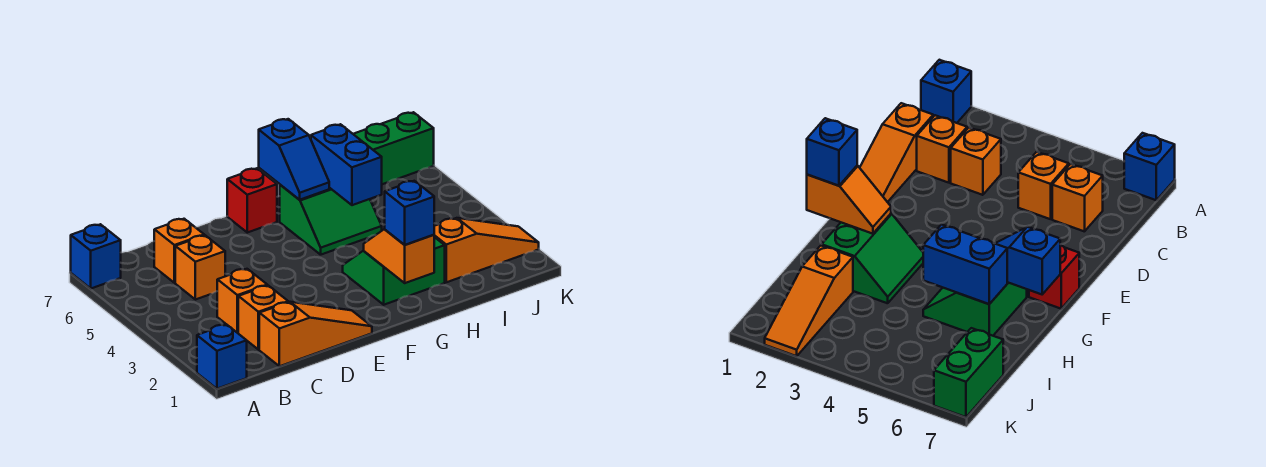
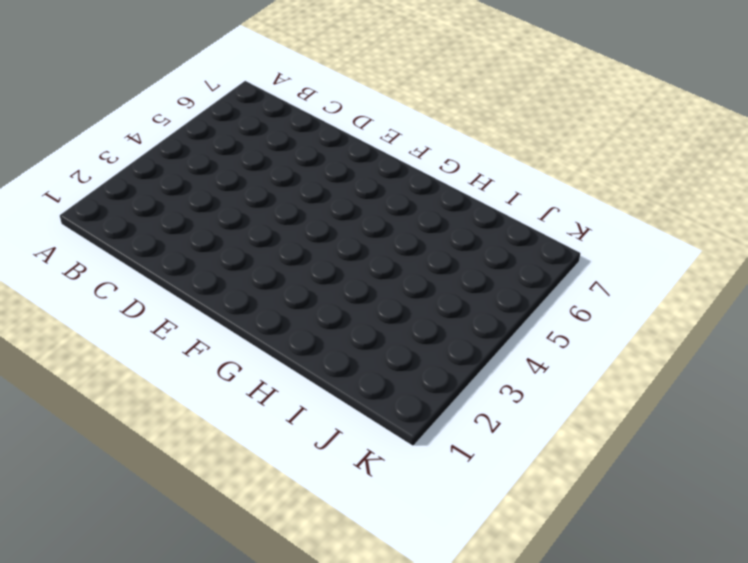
none -> blue 1x1 brick [197,324,247,389]
none -> blue 1x1 brick [71,224,121,288]
none -> orange 1x3 slope [259,302,372,366]

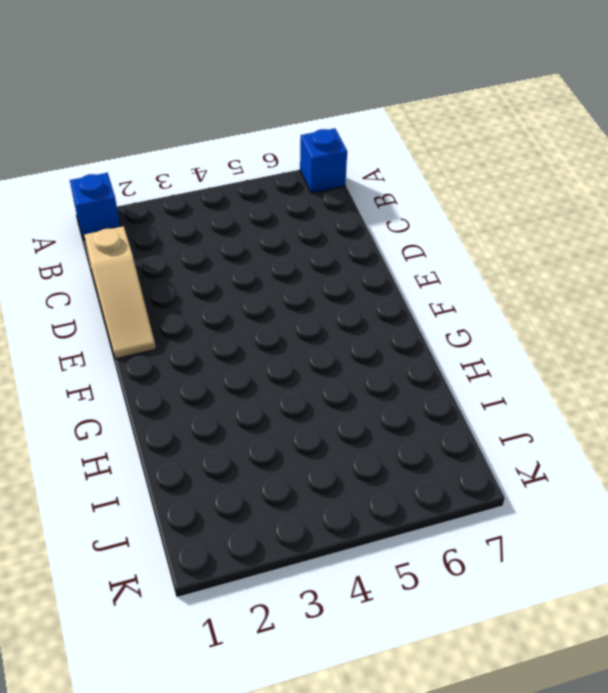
tan 1x3 slope [84,226,156,359] -> orange 1x3 slope [259,302,372,366]
none -> orange 1x1 brick [238,285,288,350]
none -> orange 1x1 brick [217,269,267,333]
none -> orange 1x1 brick [175,235,225,300]

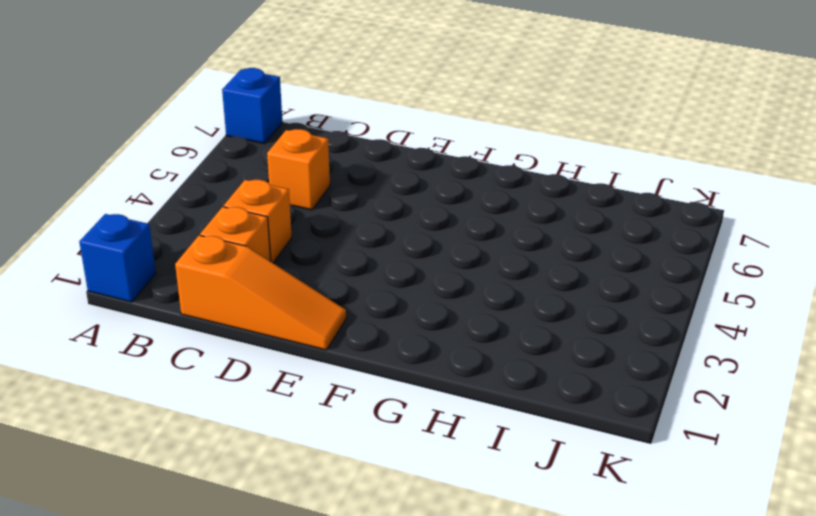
none -> orange 1x1 brick [154,219,204,283]
none -> red 1x1 brick [227,168,277,233]
none -> green 2x2 slope [343,237,445,305]

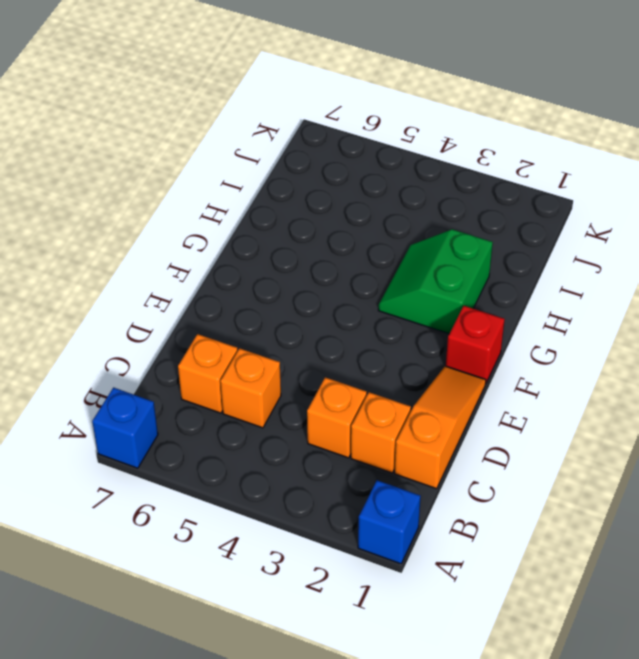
red 1x1 brick [446,306,505,384] -> red 1x1 brick moved to [227,168,277,233]
none -> green 2x2 slope [280,185,382,255]
none -> orange 1x3 slope [434,218,539,282]
none -> green 1x2 brick [354,112,434,184]

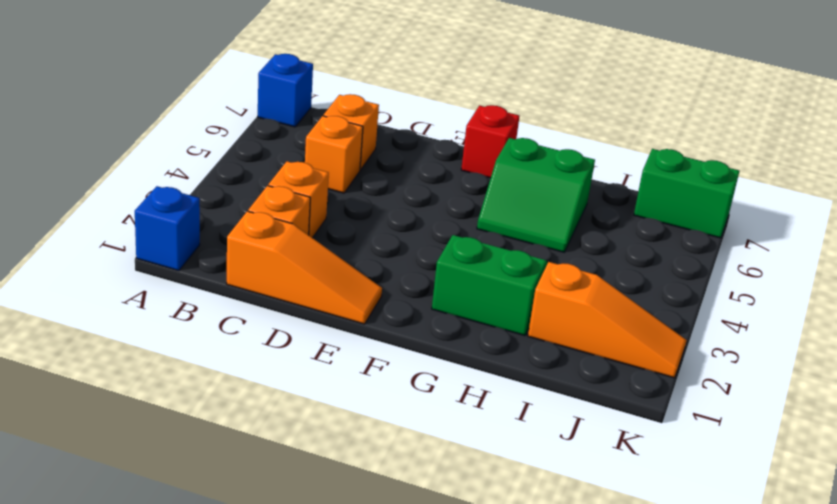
none -> orange 1x2 slope [364,229,434,283]
none -> blue 1x2 slope [259,119,329,200]
none -> blue 1x2 brick [311,124,382,205]

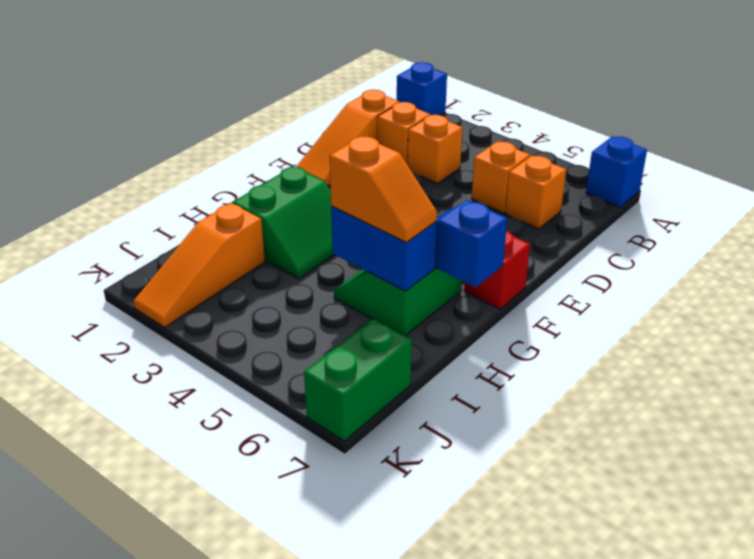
orange 1x2 slope [330,136,437,242] -> orange 1x2 slope moved to [364,229,434,283]
none -> blue 1x1 brick [385,181,434,245]

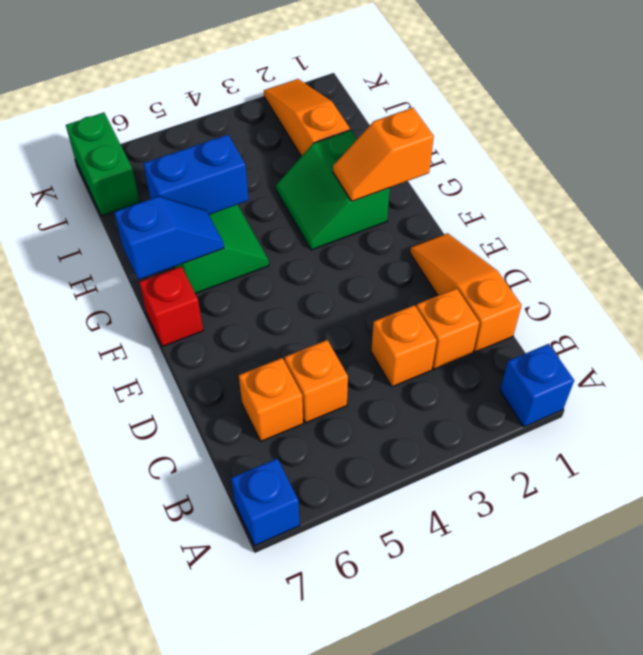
none -> blue 1x1 brick [385,181,434,245]

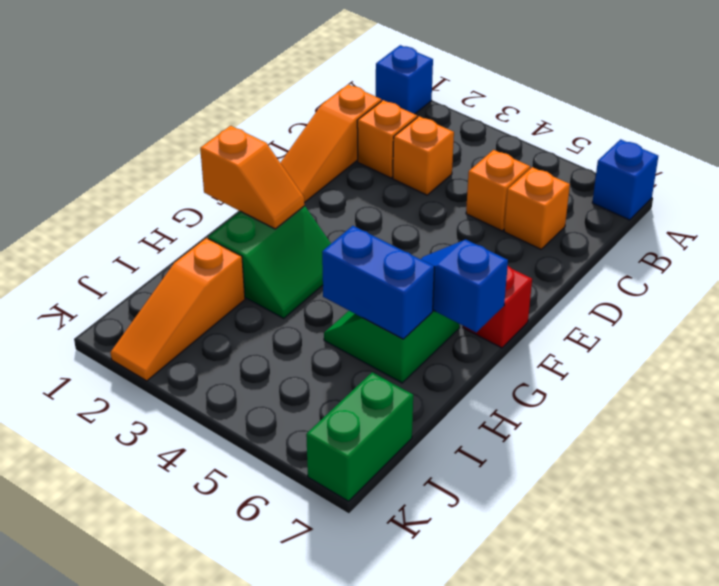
none -> blue 1x1 brick [385,181,434,245]

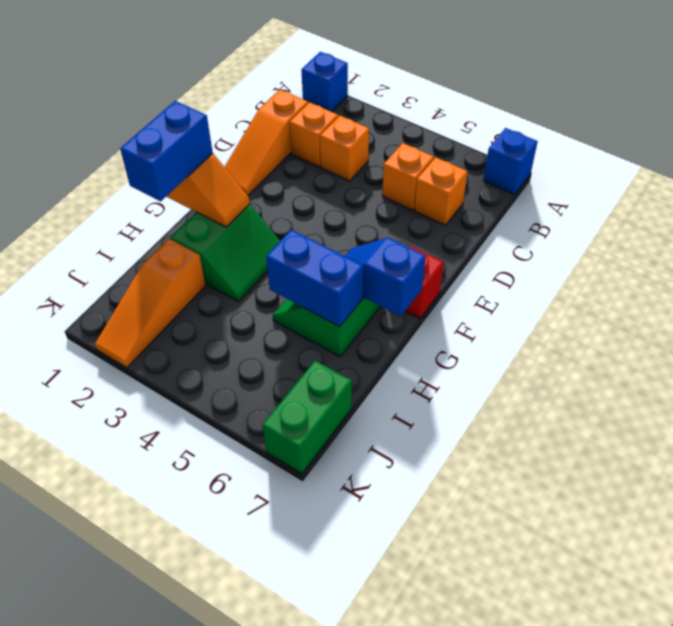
blue 1x2 brick [120,101,213,201] -> blue 1x1 brick [385,181,434,245]

